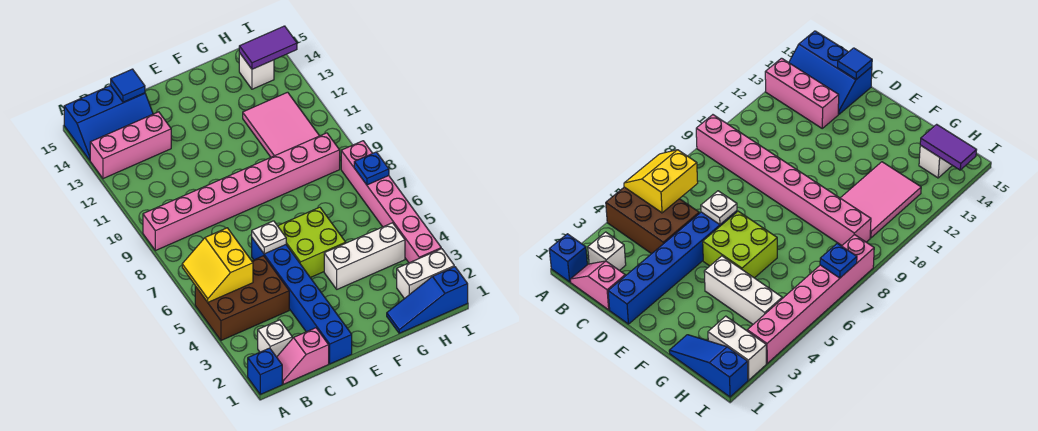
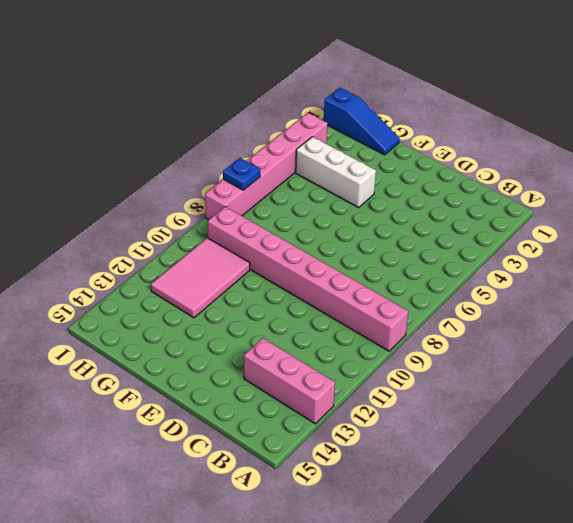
none -> blue 1x1 brick [248,348,282,394]
none -> brown 2x3 brick [195,256,289,340]
none -> blue 2x3 slope [64,85,153,160]

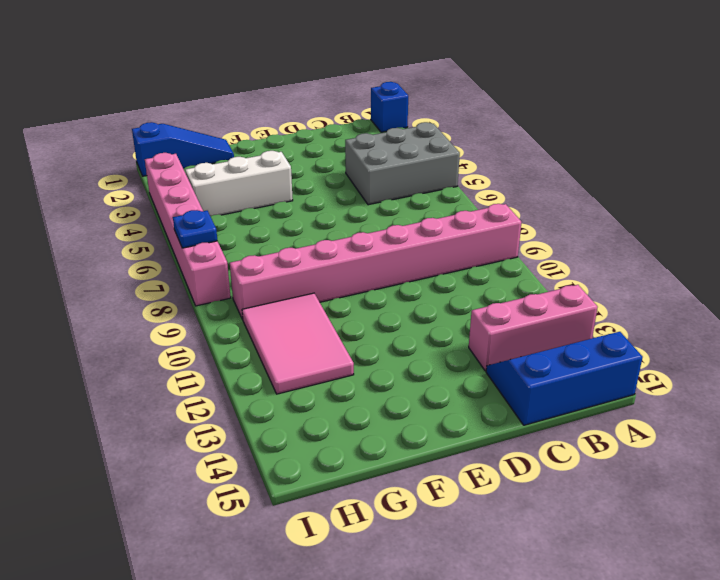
grey 2x3 brick [345,122,460,205] -> brown 2x3 brick [195,256,289,340]
none -> pink 1x2 slope [277,328,329,384]
none -> white 1x1 brick [258,320,292,357]
none -> blue 1x6 brick [252,238,352,364]

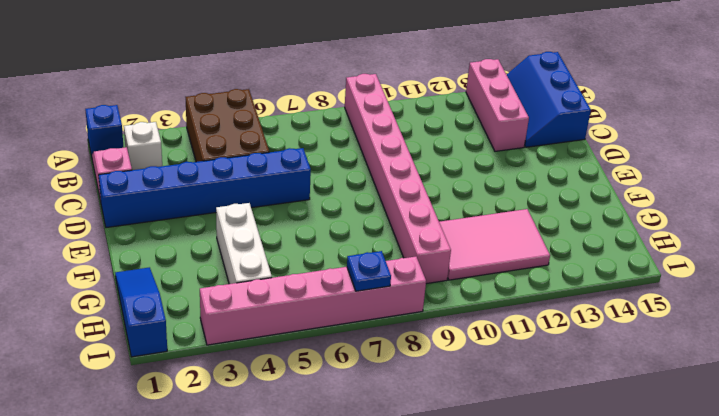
none -> lime 2x2 brick [278,207,346,278]
none -> white 1x2 brick [397,249,454,299]
none -> white 1x1 brick [239,53,274,89]

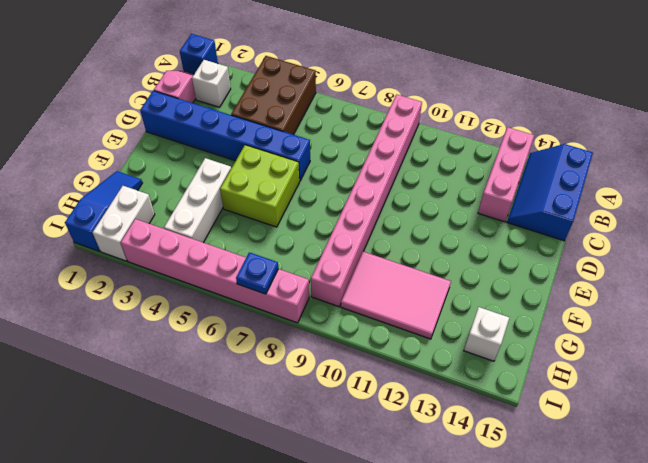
none -> yellow 2x2 slope [182,228,253,302]
none -> blue 1x1 tile [111,69,145,102]
none -> white 1x1 plate [252,221,286,254]

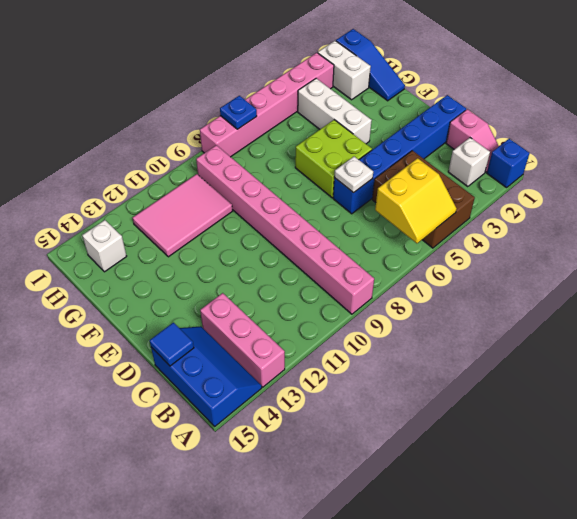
none -> purple 1x2 tile [239,26,297,69]

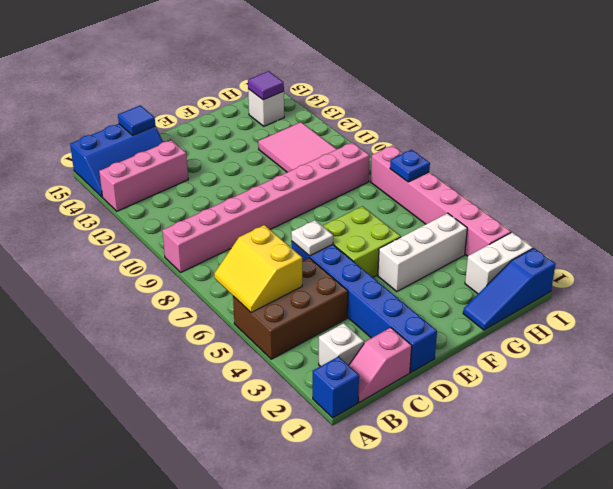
purple 1x1 tile [248,71,284,100] -> purple 1x2 tile [239,26,297,69]

